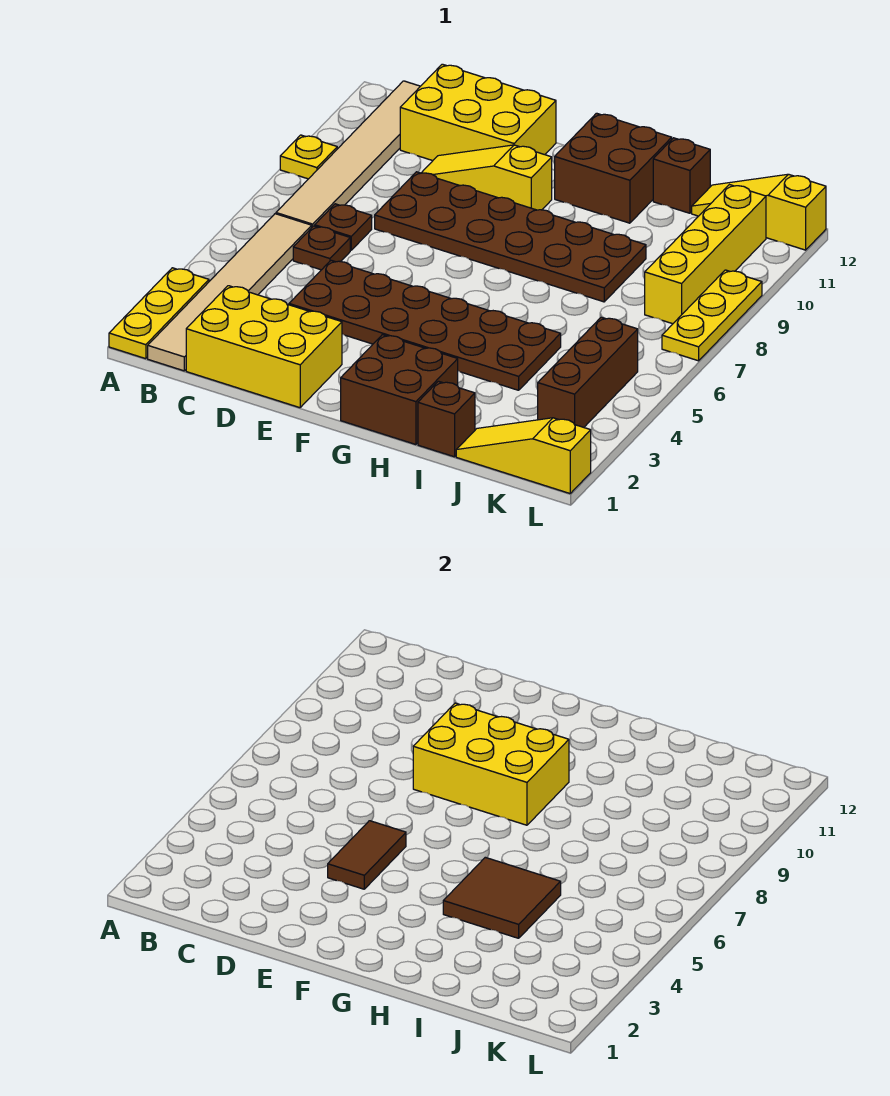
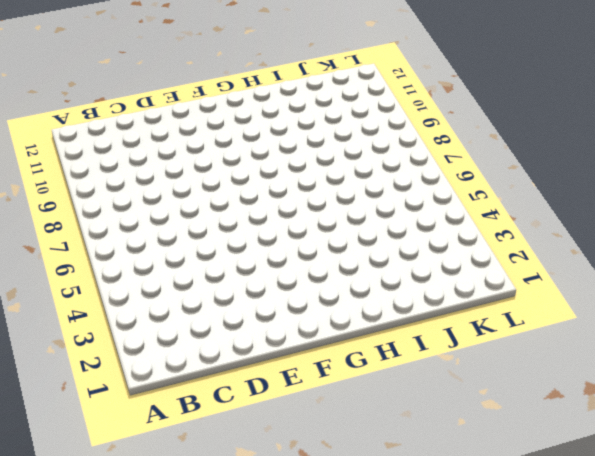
none -> yellow 1x3 plate [109,268,209,359]
none -> yellow 1x1 plate [280,135,337,179]
none -> tan 1x6 tile [148,214,312,371]

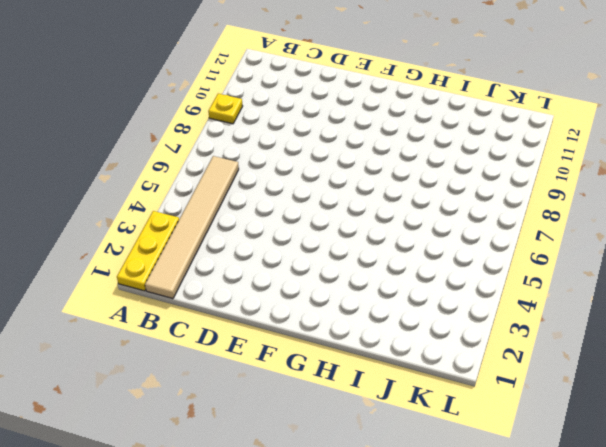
none -> tan 1x6 tile [276,81,420,227]
none -> yellow 2x3 brick [186,286,342,408]
none -> brown 1x1 plate [293,226,350,270]

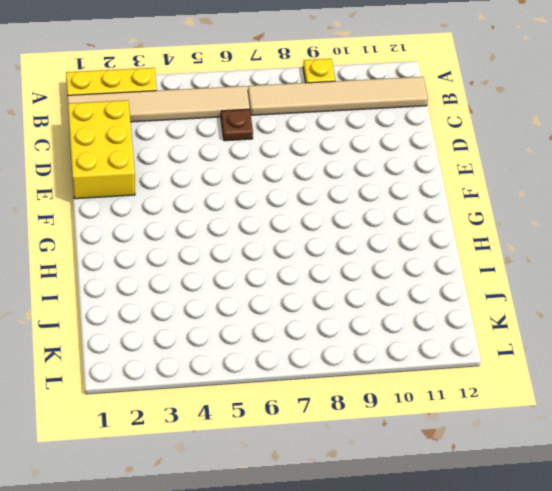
none -> brown 1x1 plate [315,204,372,250]
none -> yellow 2x3 brick [400,64,556,161]
none -> brown 2x6 plate [289,260,561,390]

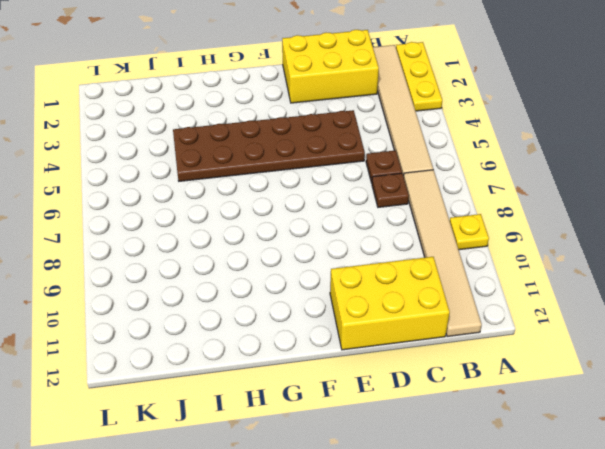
none -> brown 2x6 plate [375,172,646,302]
none -> yellow 1x3 slope [422,145,552,210]
none -> brown 2x2 brick [341,335,458,444]

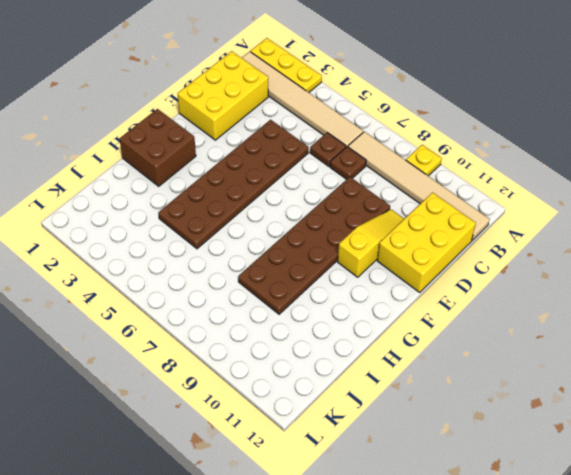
none -> brown 2x2 brick [555,113,672,223]
none -> brown 1x1 brick [418,381,475,457]
none -> brown 1x1 brick [653,138,710,213]

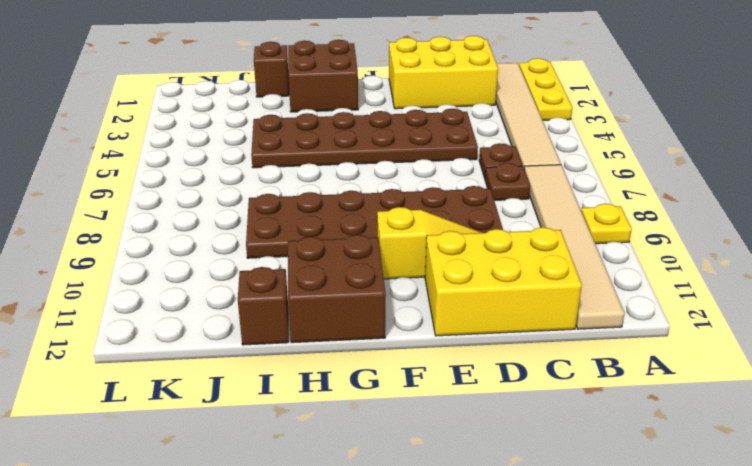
none -> yellow 1x3 slope [456,418,591,493]
none -> yellow 1x3 slope [692,174,826,250]
none -> brown 1x3 brick [538,317,638,427]

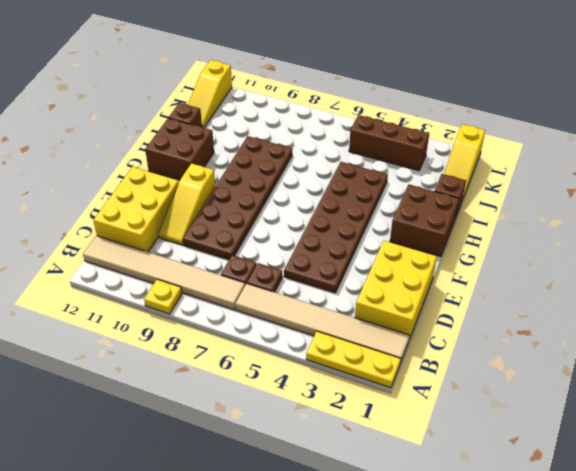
none -> yellow 1x4 brick [645,185,766,324]
none -> yellow 1x3 plate [662,270,762,361]
none -> brown 1x2 tile [328,821,406,889]

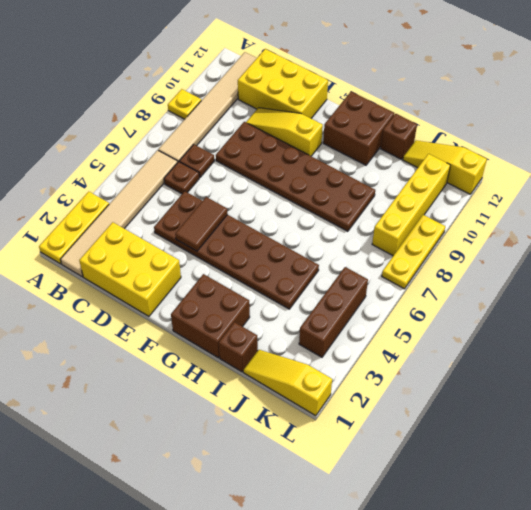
none -> yellow 2x3 brick [413,703,569,825]
none -> brown 2x2 tile [443,857,561,938]

